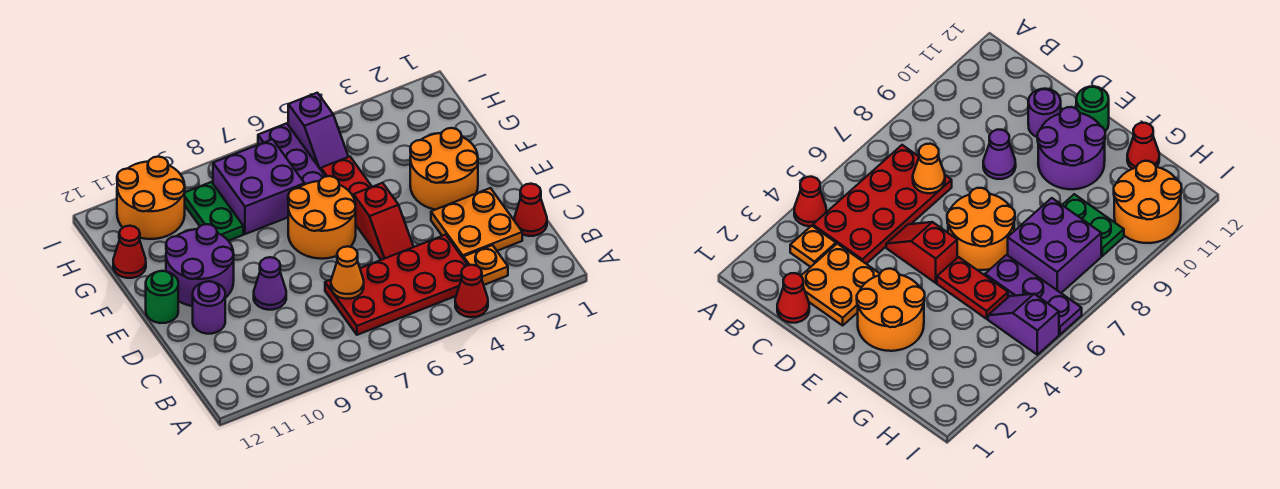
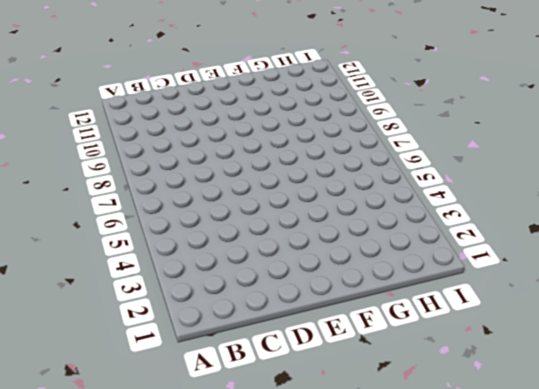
none -> red 1x1 cone [455,265,488,317]
none -> orange 1x1 plate [464,245,508,285]
none -> red 2x4 plate [325,235,468,335]

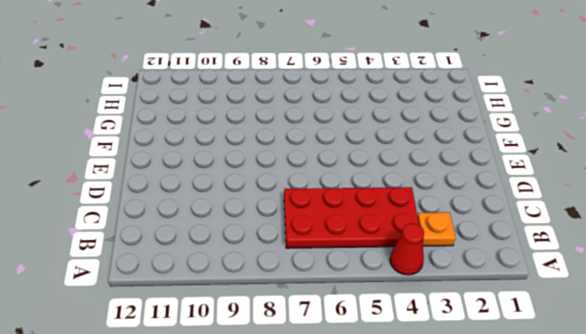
none -> red 1x1 cone [514,184,547,236]
none -> orange 2x2 plate [431,188,522,259]
none -> red 1x2 slope [354,183,413,260]

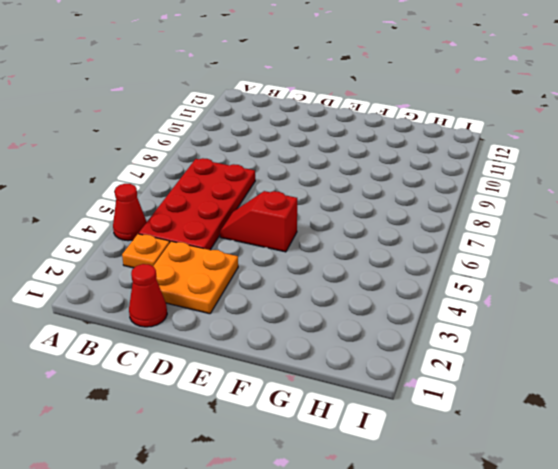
none -> purple 1x1 cone [254,257,286,310]
none -> purple 1x1 round brick [193,281,225,334]
none -> orange 2x2 round brick [410,128,478,210]

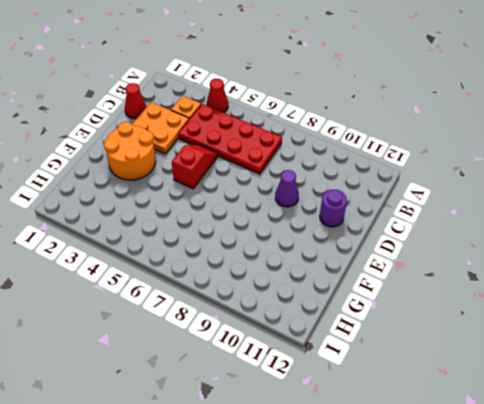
none -> orange 2x2 round brick [288,176,356,259]
none -> purple 2x2 round brick [166,224,234,306]
none -> green 1x1 round brick [146,271,178,323]

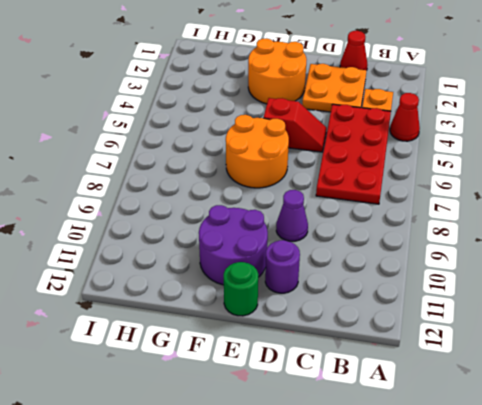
none -> red 1x2 plate [321,157,372,197]
none -> purple 1x3 plate [258,123,325,184]
none -> purple 2x2 brick [213,139,305,234]

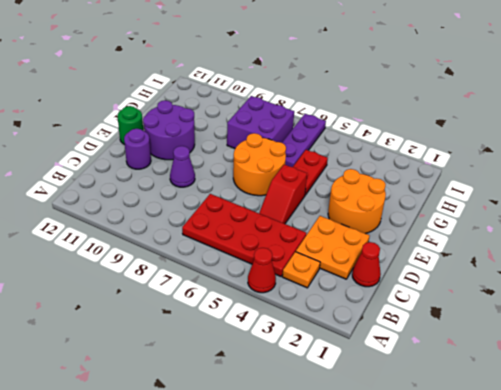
none -> green 1x2 plate [185,182,243,241]
none -> red 1x1 cone [113,226,146,278]
none -> purple 1x2 slope [288,93,348,170]

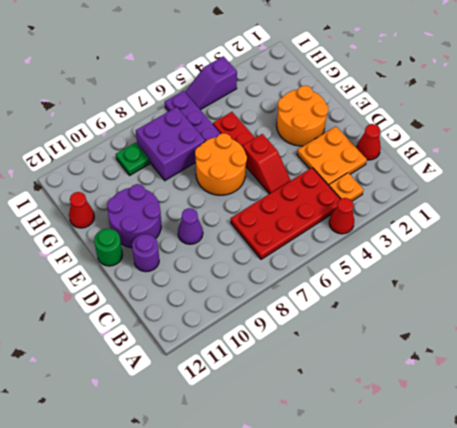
green 1x1 plate [116,143,150,175] -> green 1x2 plate [185,182,243,241]
purple 1x2 slope [185,56,237,110] -> purple 1x2 slope turned to [288,93,348,170]
none -> orange 2x2 round brick [117,157,185,239]
none -> orange 1x1 cone [331,246,364,299]

